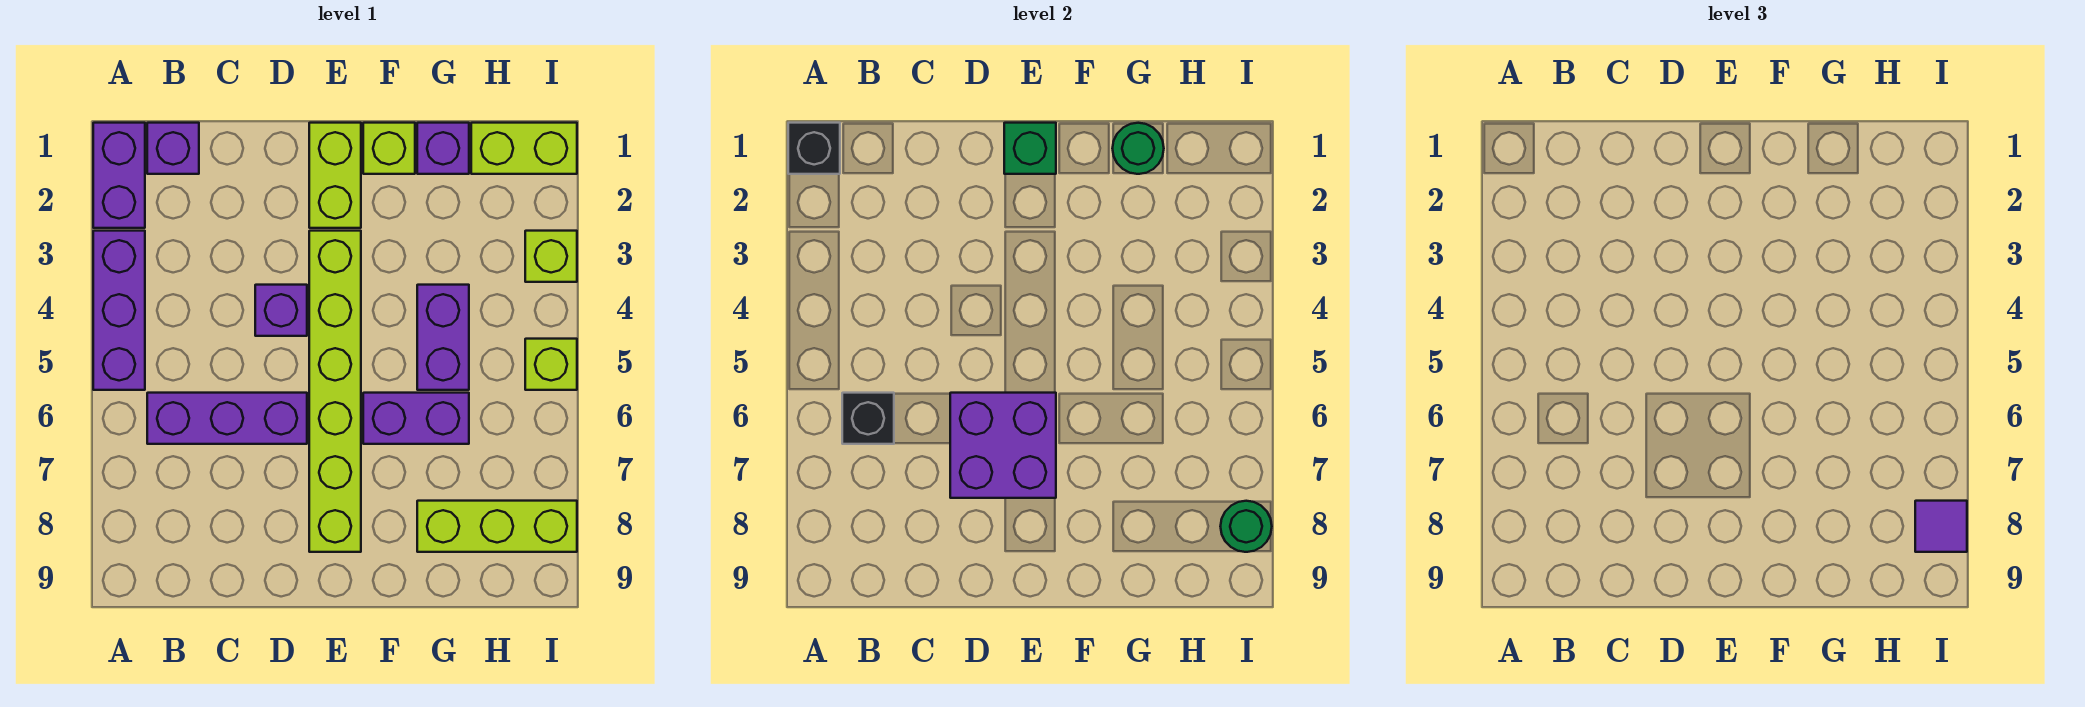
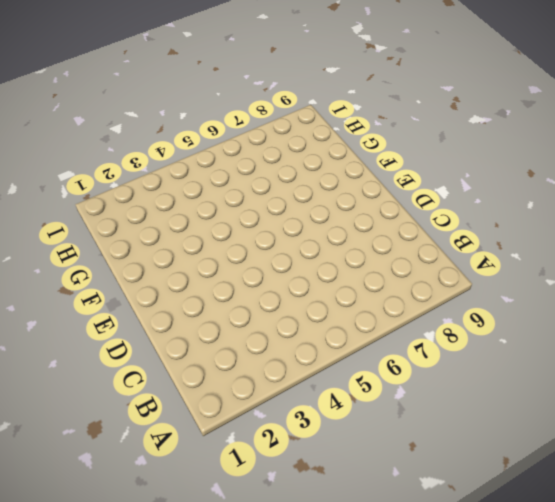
none -> purple 1x2 brick [93,123,145,228]
none -> purple 1x3 brick [93,231,145,390]
none -> purple 1x1 brick [147,123,199,174]

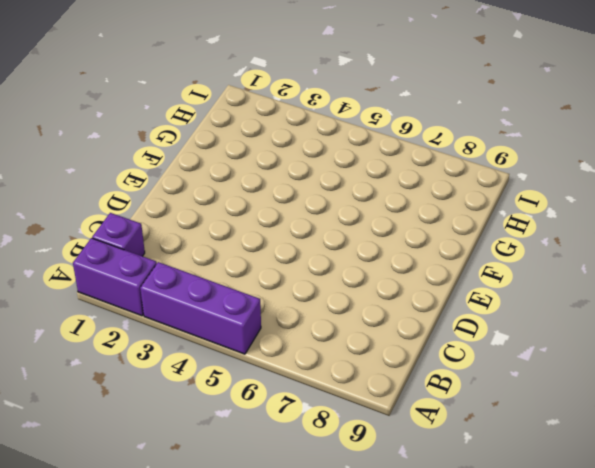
none -> purple 1x3 brick [147,393,307,444]
none -> purple 1x1 brick [255,285,307,336]
none -> lime 1x2 brick [309,123,361,228]

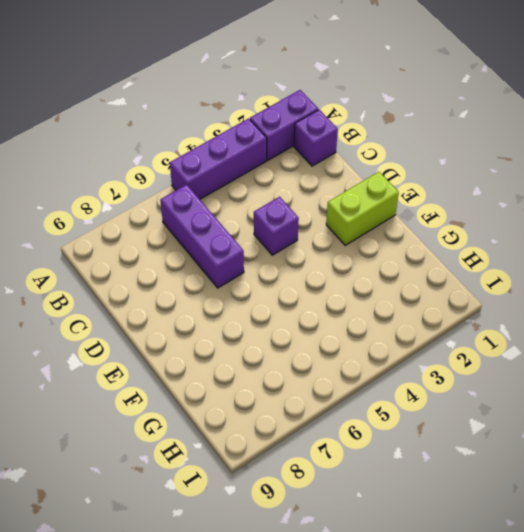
none -> lime 1x6 brick [309,231,361,552]
none -> lime 1x1 brick [363,123,415,174]
none -> purple 1x2 brick [363,393,469,444]

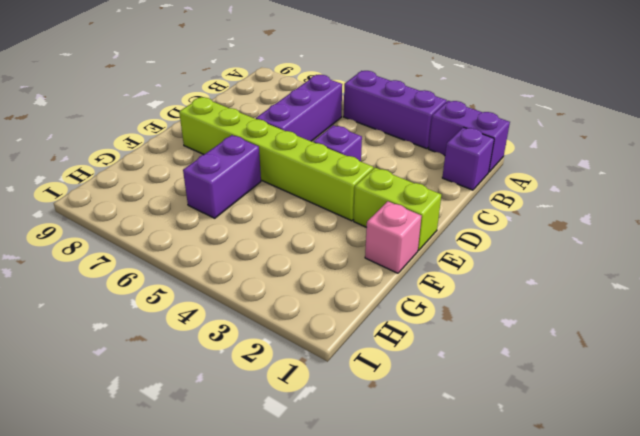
pink 1x1 brick [365,201,422,273] -> lime 1x1 brick [363,123,415,174]
none -> purple 1x1 brick [417,123,469,174]
none -> purple 1x2 brick [417,285,469,390]
none -> lime 1x3 brick [417,501,577,552]

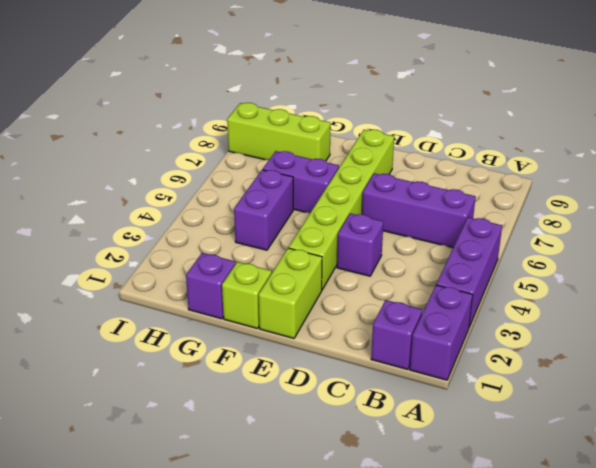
none -> lime 1x2 brick [471,123,577,174]
none -> lime 1x1 brick [525,231,577,282]
none -> lime 1x1 brick [525,339,577,390]

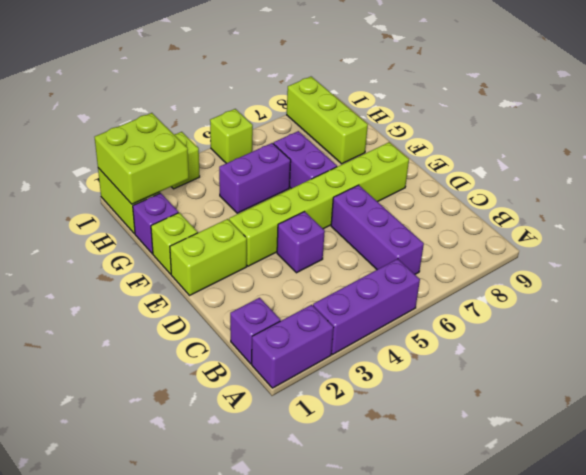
lime 2x2 brick [95,113,189,204] -> none
none -> black 1x1 brick [788,123,840,174]
none -> black 1x1 brick [842,393,894,444]
none -> purple 2x2 brick [950,393,1056,498]

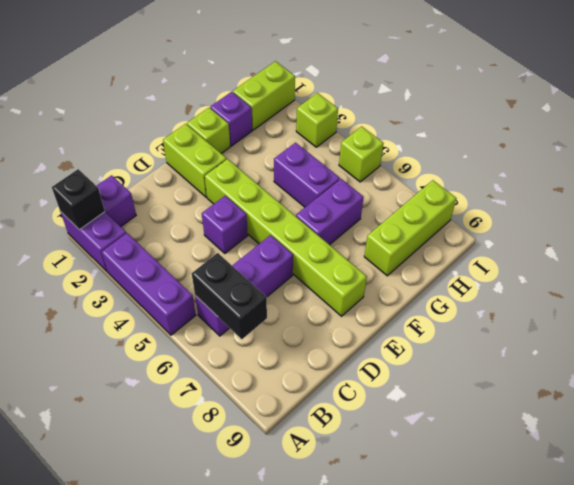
black 1x2 brick [192,253,267,339] -> black 1x1 brick [842,393,894,444]
none -> purple 2x2 brick [950,393,1056,498]
none -> green 1x1 brick [1004,123,1056,174]
none -> green 1x1 round brick [1112,123,1164,174]

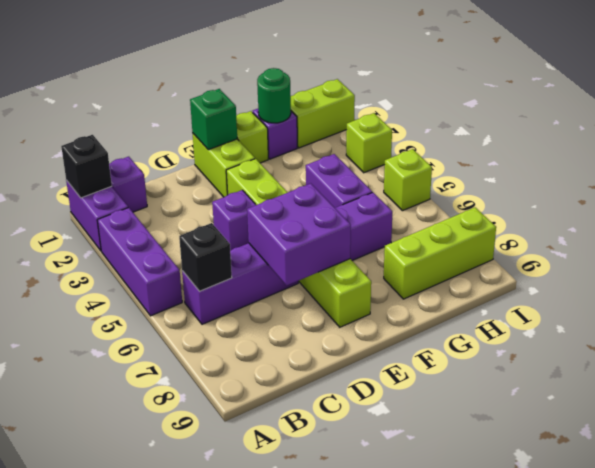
none -> green 1x1 round brick [1220,501,1272,552]
none -> purple 1x1 tile [1915,501,1967,552]

